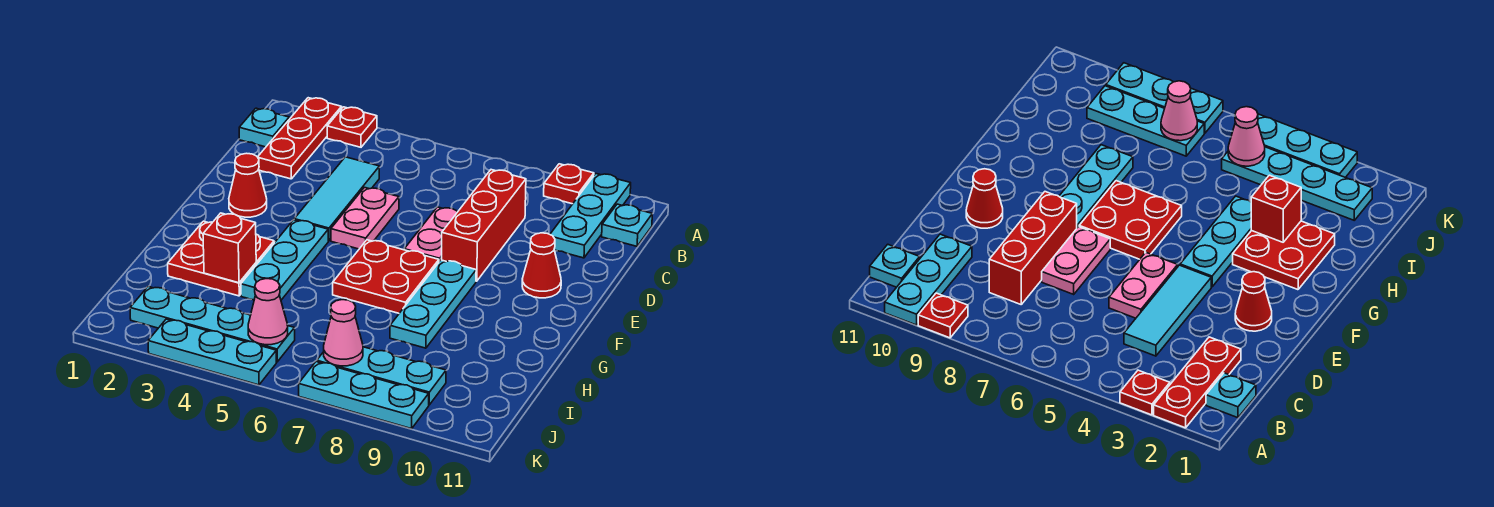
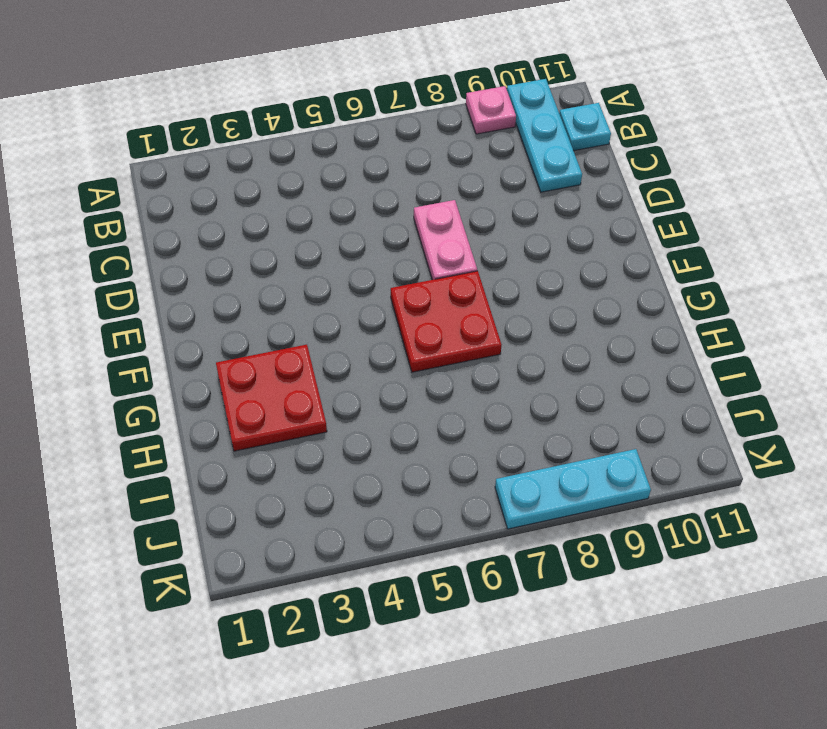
pink 1x1 plate [466,86,516,134] -> red 1x1 plate [544,164,594,204]
none -> red 1x3 plate [258,98,342,179]
none -> red 1x1 plate [327,107,377,147]
none -> cyan 1x1 plate [239,108,289,147]

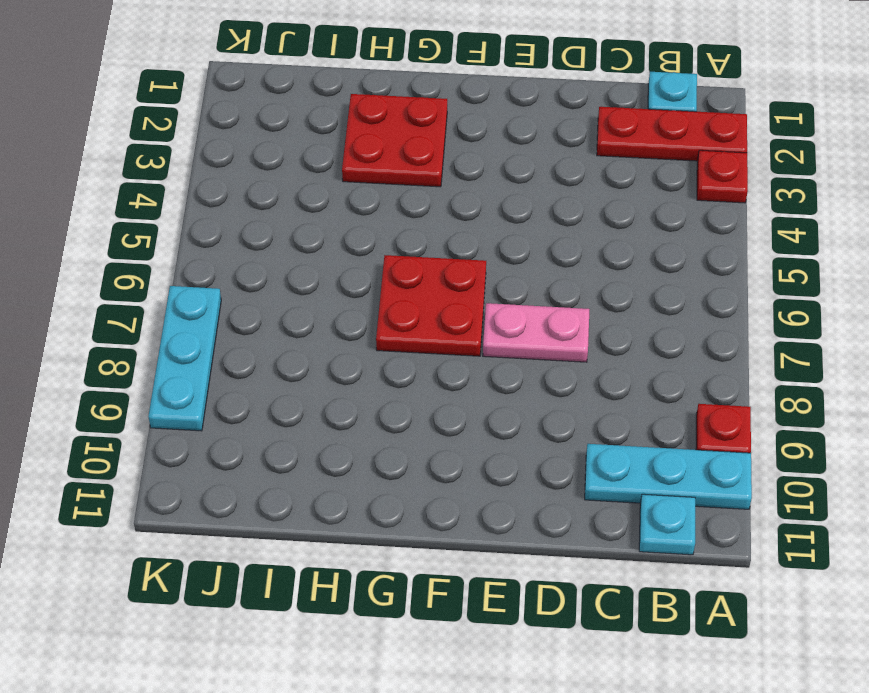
none -> cyan 1x3 tile [294,157,379,241]
none -> red 1x3 brick [442,170,526,281]
none -> pink 1x2 plate [331,187,399,249]

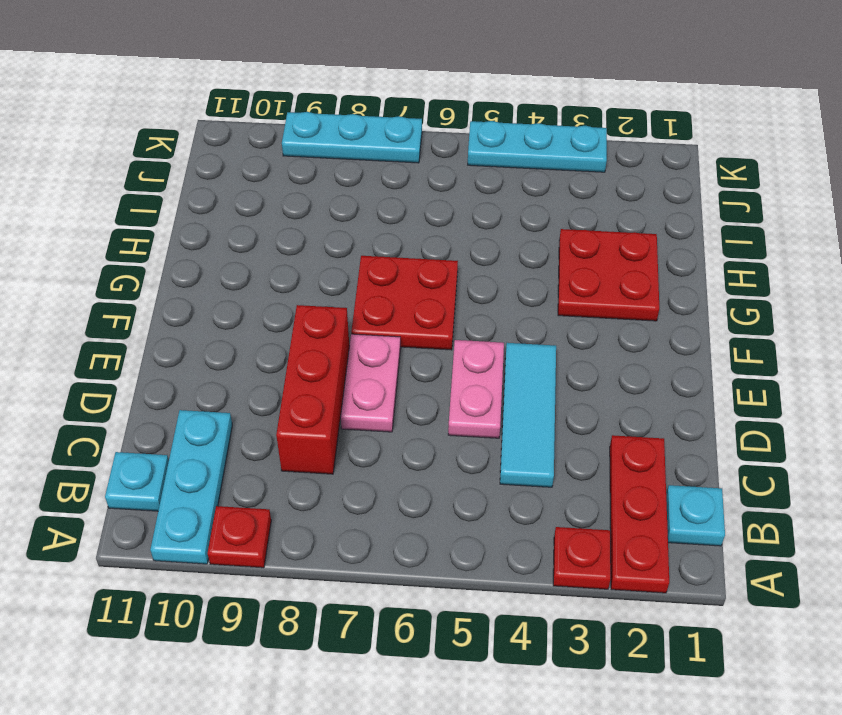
none -> red 1x1 cone [229,153,267,217]
none -> red 1x1 cone [522,233,561,298]
none -> cyan 1x3 plate [241,220,328,300]

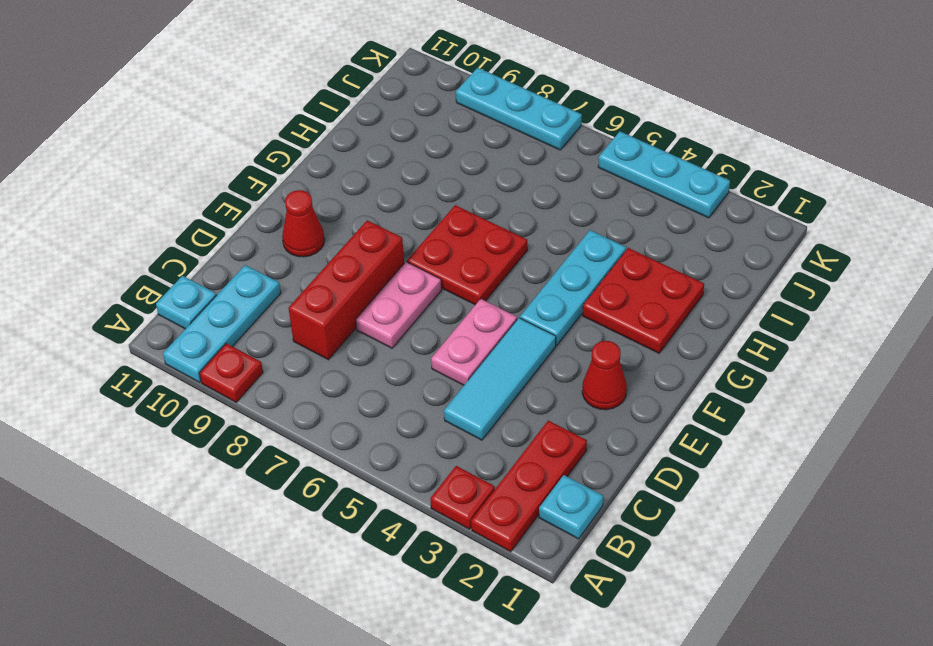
none -> cyan 1x3 plate [390,260,476,348]
none -> cyan 1x4 plate [130,286,295,362]
none -> cyan 1x3 plate [317,347,446,405]

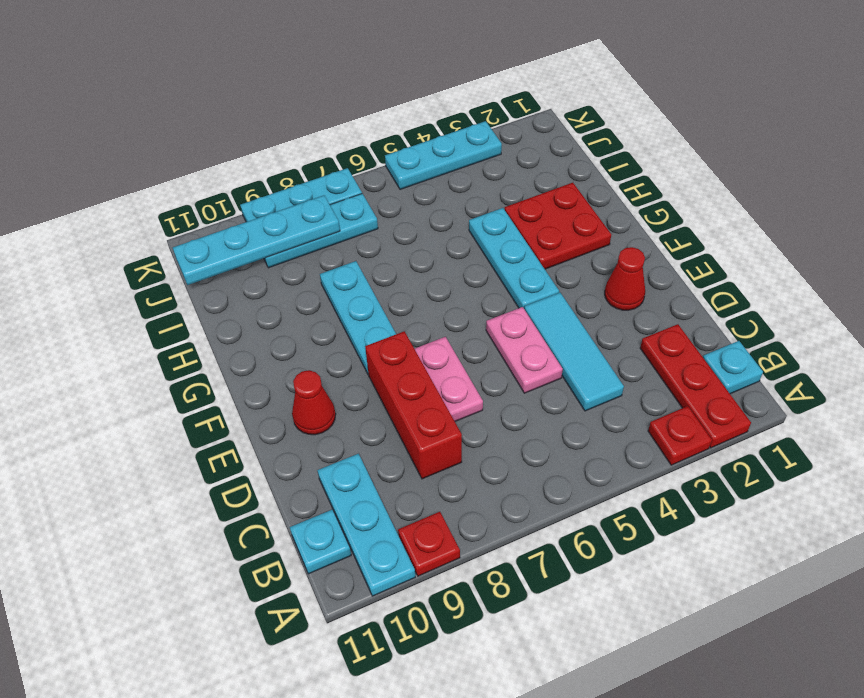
cyan 1x4 plate [173,195,340,285] -> cyan 1x4 plate moved to [130,286,295,362]
none -> red 2x2 plate [333,240,439,313]
none -> red 1x1 brick [203,213,256,283]
none -> pink 1x1 cone [248,278,288,345]

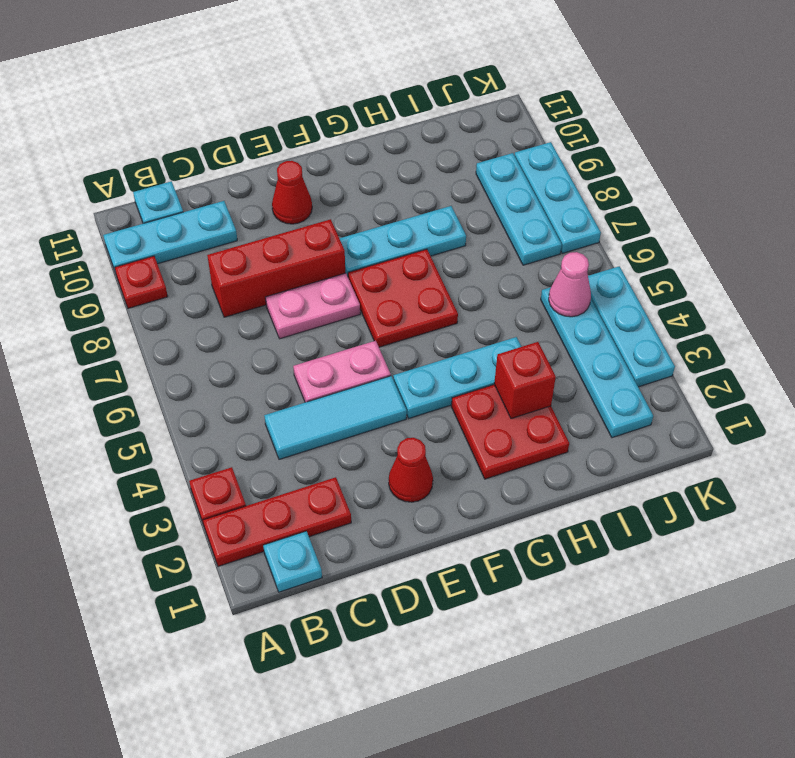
none -> pink 1x1 cone [324,300,363,366]

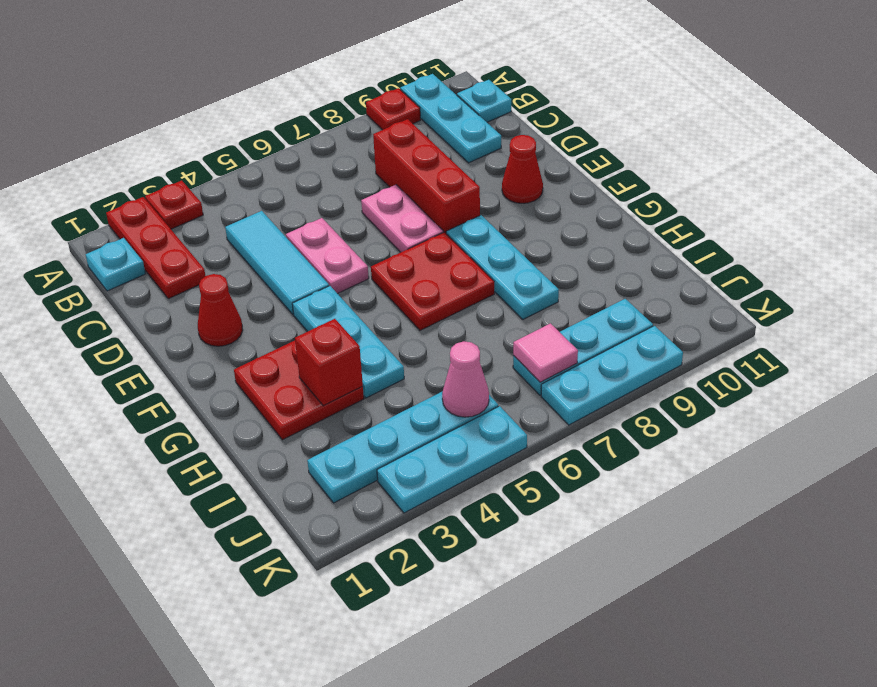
pink 1x1 tile [513,323,578,382] -> pink 1x1 cone [324,300,363,366]

